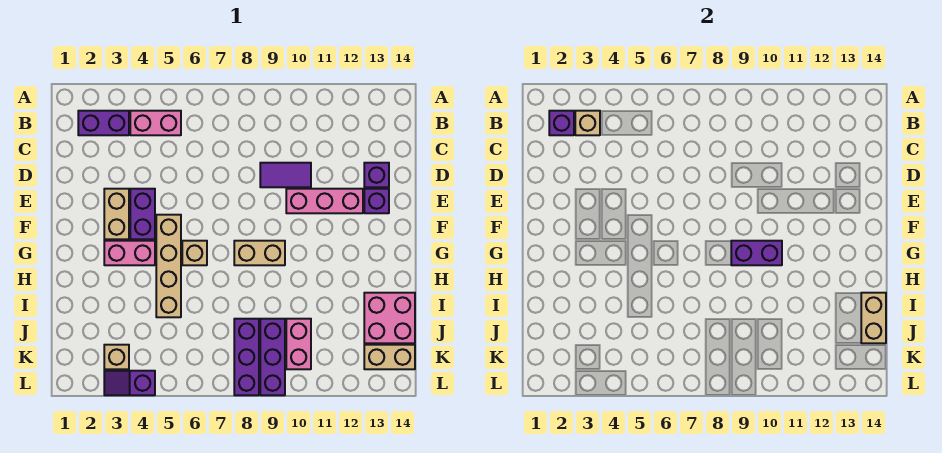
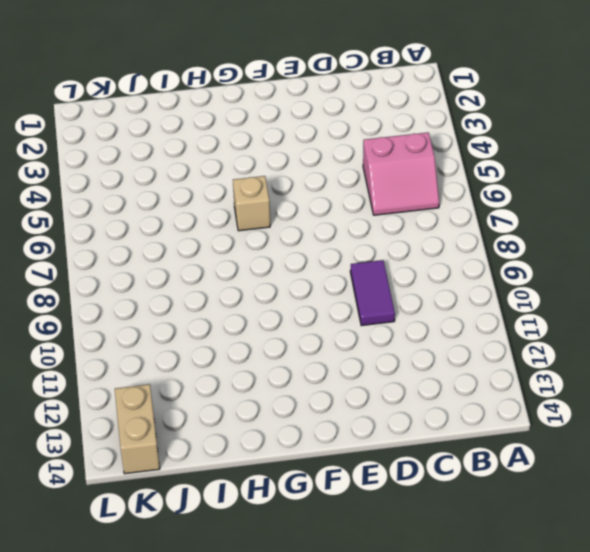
pink 2x2 slope [363,132,439,215] -> pink 1x2 brick [130,111,181,135]
none -> purple 1x2 brick [78,111,129,135]
none -> purple 1x1 brick [364,163,389,187]
none -> tan 1x2 brick [104,189,129,239]

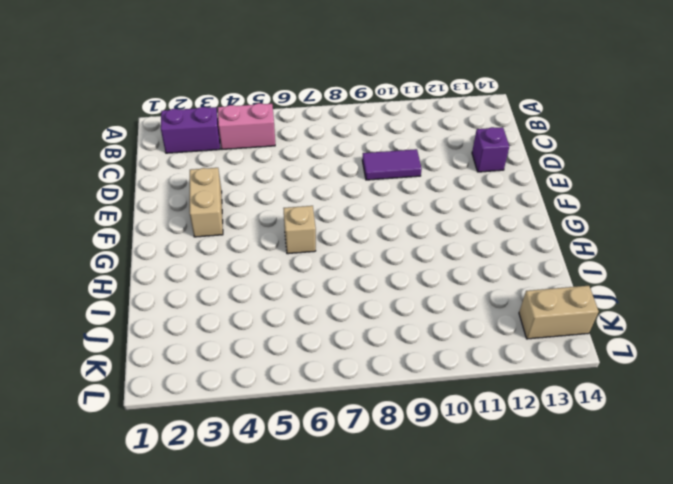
none -> purple 1x2 brick [130,189,155,239]
none -> pink 1x3 brick [286,189,363,213]
none -> purple 1x1 brick [364,189,389,213]

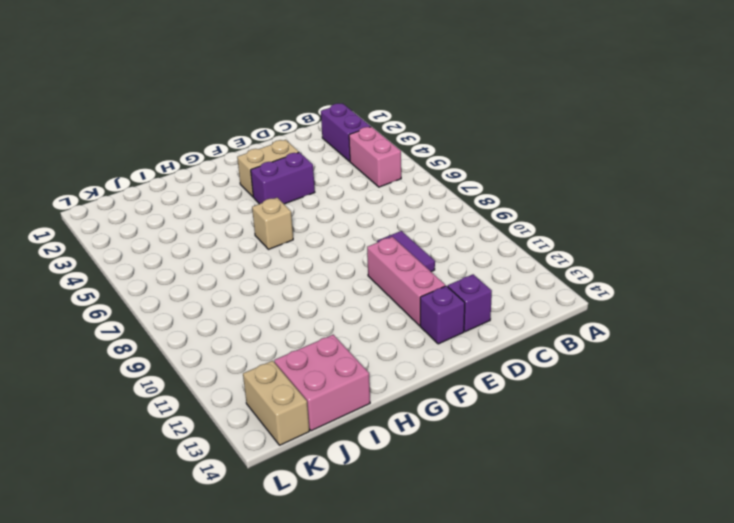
none -> tan 1x4 brick [156,215,181,317]
none -> pink 1x2 brick [104,241,155,265]
none -> tan 1x2 brick [234,241,285,265]

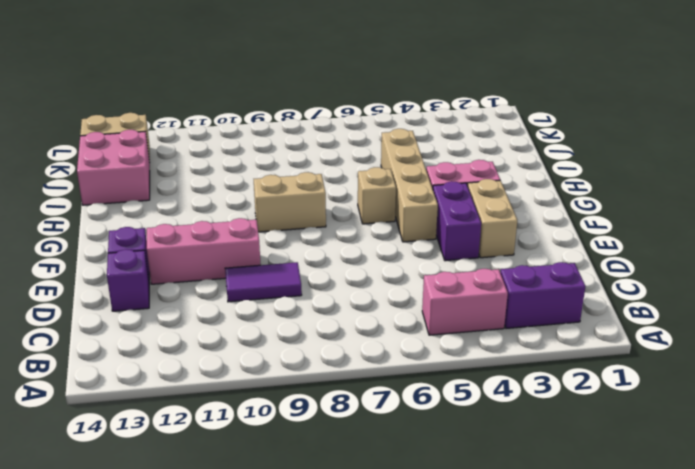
none -> purple 1x3 brick [234,319,259,395]
none -> purple 1x3 brick [260,319,285,395]
none -> pink 1x2 brick [286,319,311,369]

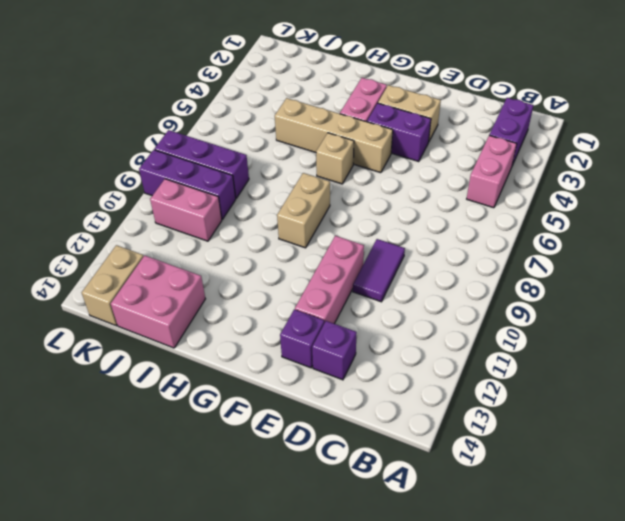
none -> tan 1x1 brick [104,345,129,369]
none -> purple 1x2 slope [104,371,155,395]
none -> purple 1x1 brick [549,111,574,135]

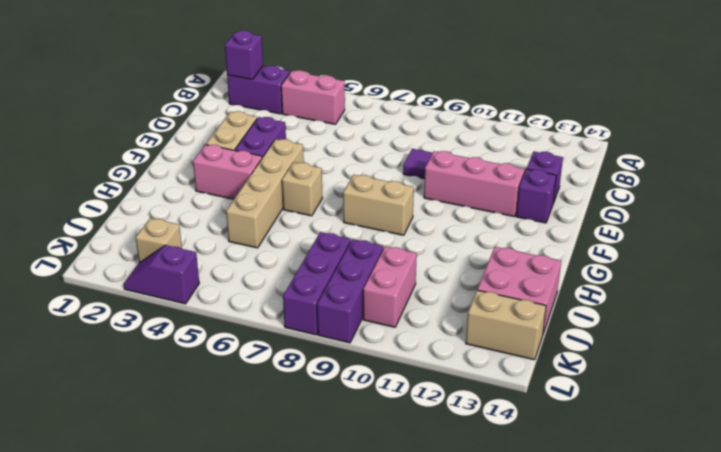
none -> tan 1x1 brick [575,111,600,135]
none -> purple 1x2 brick [731,241,782,265]
none -> tan 1x2 brick [861,293,886,343]

